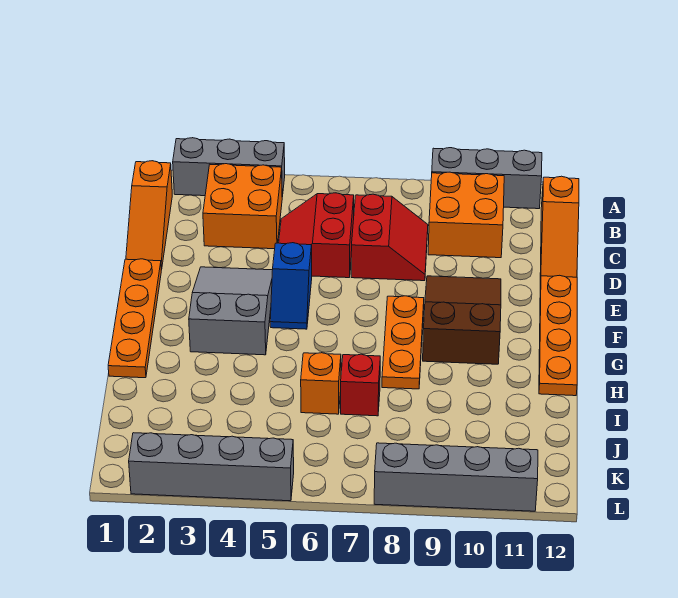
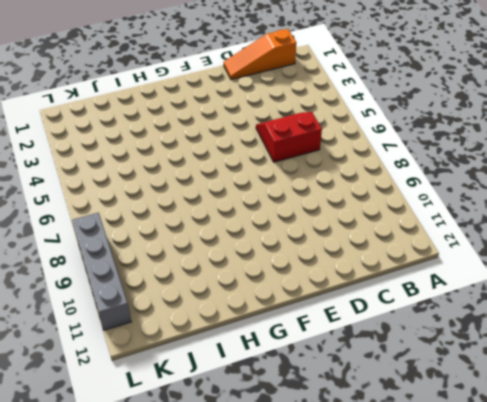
none -> grey 1x3 brick [173,138,285,197]
none -> grey 1x3 brick [432,148,542,209]
none -> orange 2x2 brick [203,164,282,249]

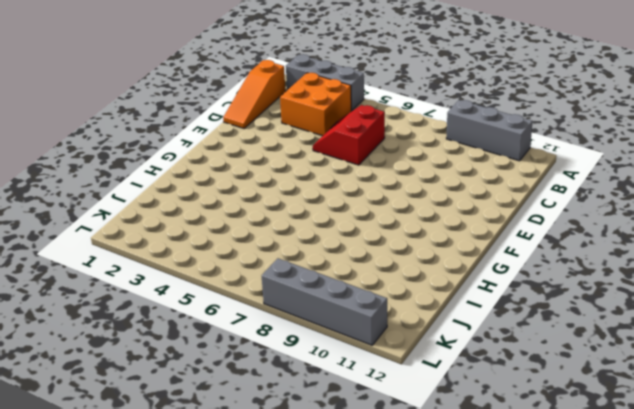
none -> orange 2x2 brick [428,172,504,258]
none -> orange 1x3 slope [540,176,579,282]
none -> red 2x2 slope [351,194,428,281]

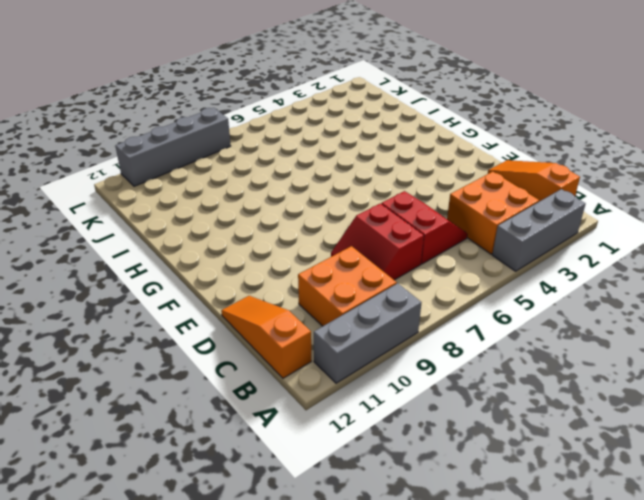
none -> orange 1x4 plate [108,259,161,378]
none -> grey 2x3 slope [189,267,272,355]
none -> blue 1x2 slope [270,243,312,329]

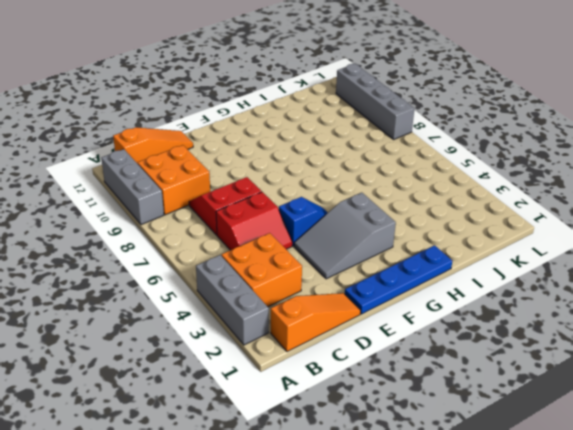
blue 1x4 plate [345,245,452,314] -> orange 1x4 plate [108,259,161,378]
none -> brown 2x3 slope [423,276,501,364]
none -> orange 1x4 plate [539,275,577,396]
none -> orange 1x3 plate [382,296,424,389]

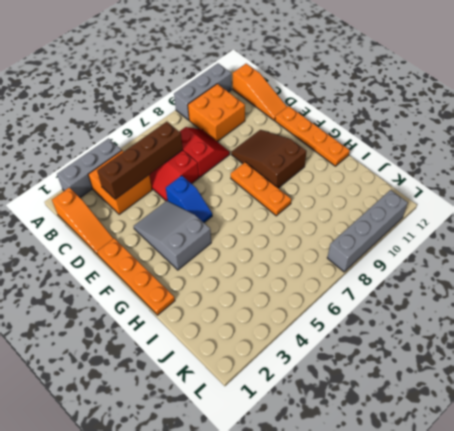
brown 1x4 brick [97,122,183,199] -> none
none -> orange 1x1 brick [301,353,341,414]
none -> red 1x1 brick [341,354,380,416]
none -> grey 1x4 brick [129,433,294,501]

